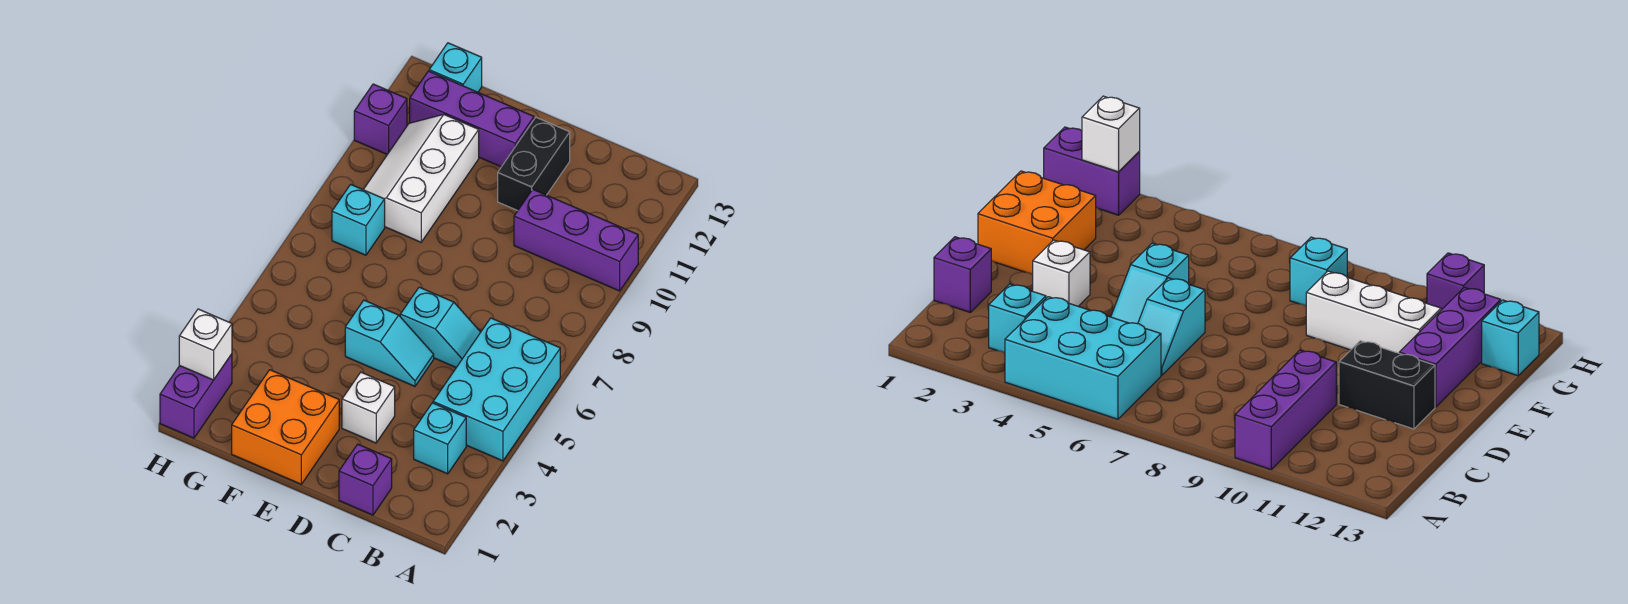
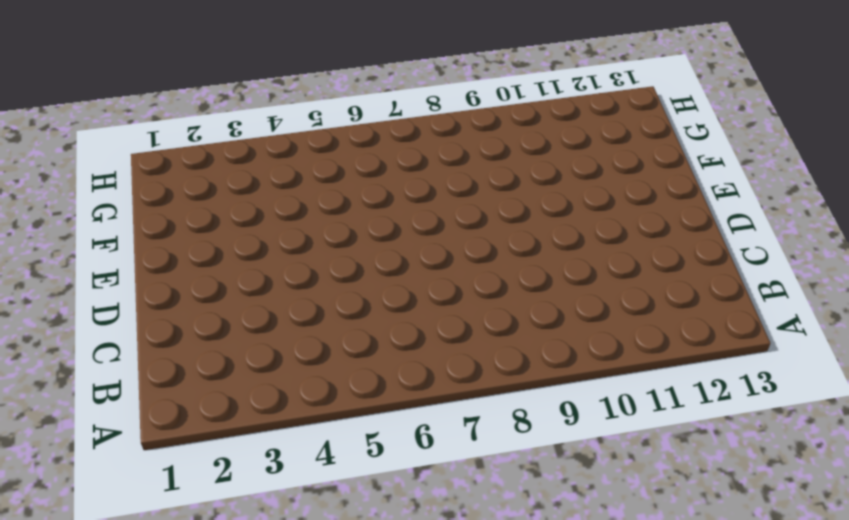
none -> cyan 2x3 brick [433,318,560,461]
none -> purple 1x3 brick [514,189,638,291]
none -> cyan 1x1 brick [414,403,466,474]

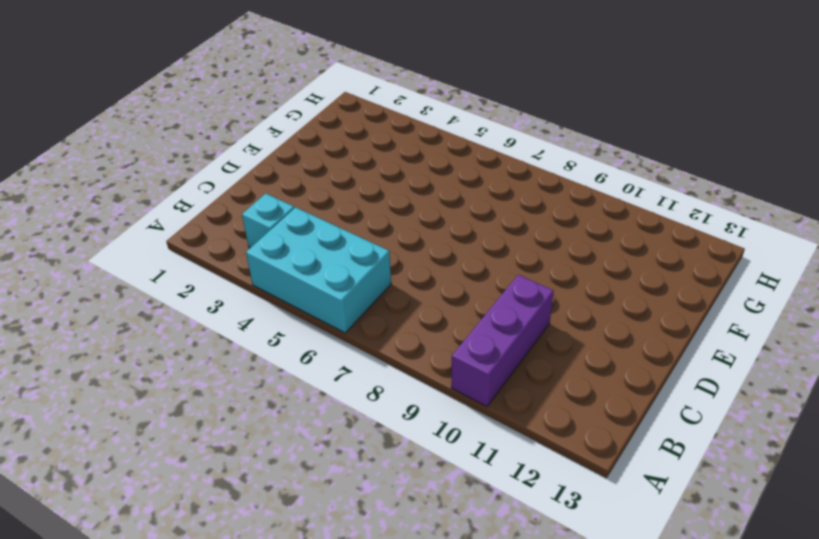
none -> purple 1x1 brick [339,444,392,515]
none -> cyan 1x2 slope [400,287,481,367]
none -> white 1x1 brick [342,372,395,443]

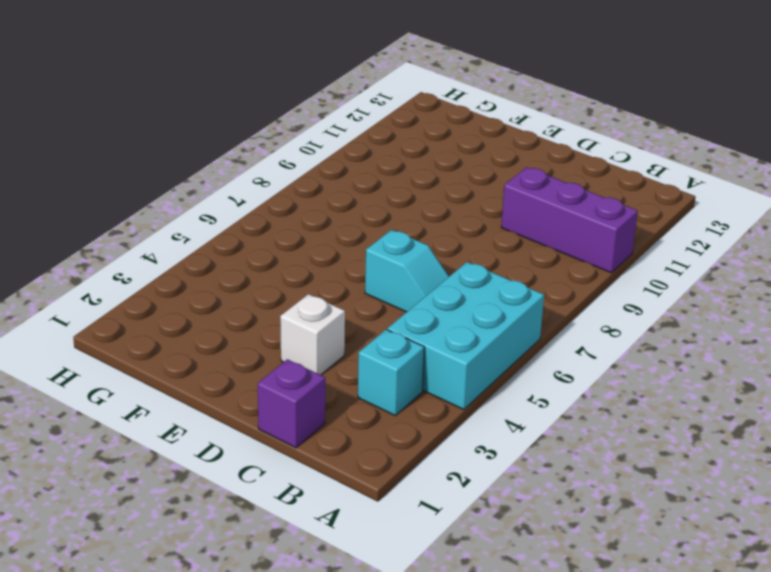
none -> cyan 1x2 slope [345,300,434,386]
none -> black 1x2 brick [498,118,570,211]
none -> orange 2x2 brick [232,370,339,484]

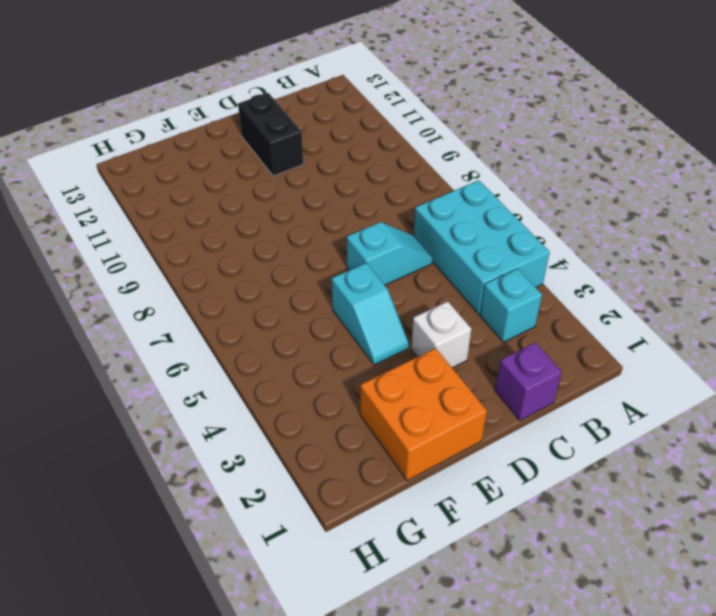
cyan 1x2 slope [332,263,409,365] -> cyan 1x2 slope turned to [345,300,434,386]
none -> purple 1x3 brick [514,189,638,291]
none -> purple 1x3 brick [410,71,534,167]
none -> white 2x3 slope [363,115,479,242]

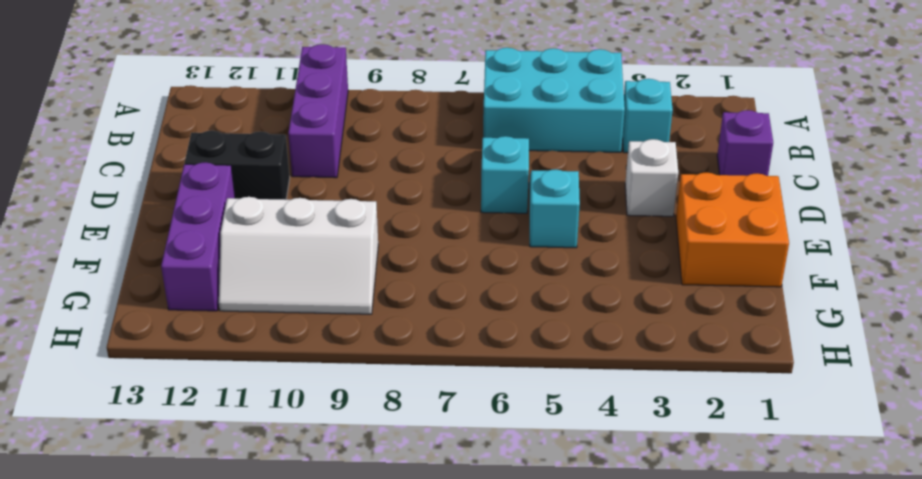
none -> cyan 1x1 brick [332,184,385,255]
none -> cyan 1x1 brick [429,43,482,92]
none -> purple 1x2 brick [160,354,232,438]

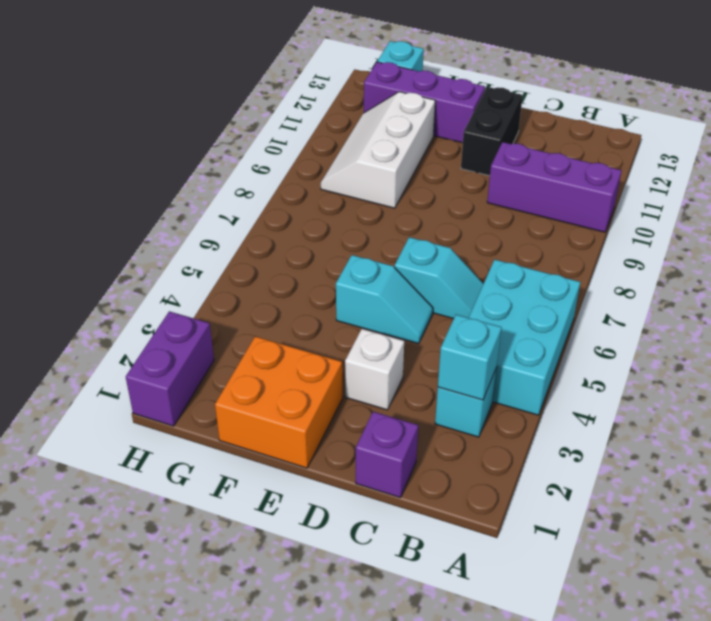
cyan 1x1 brick [438,315,502,400] -> cyan 1x1 brick moved to [332,184,385,255]
none -> purple 1x1 brick [354,84,407,154]
none -> white 1x1 brick [179,309,232,380]

